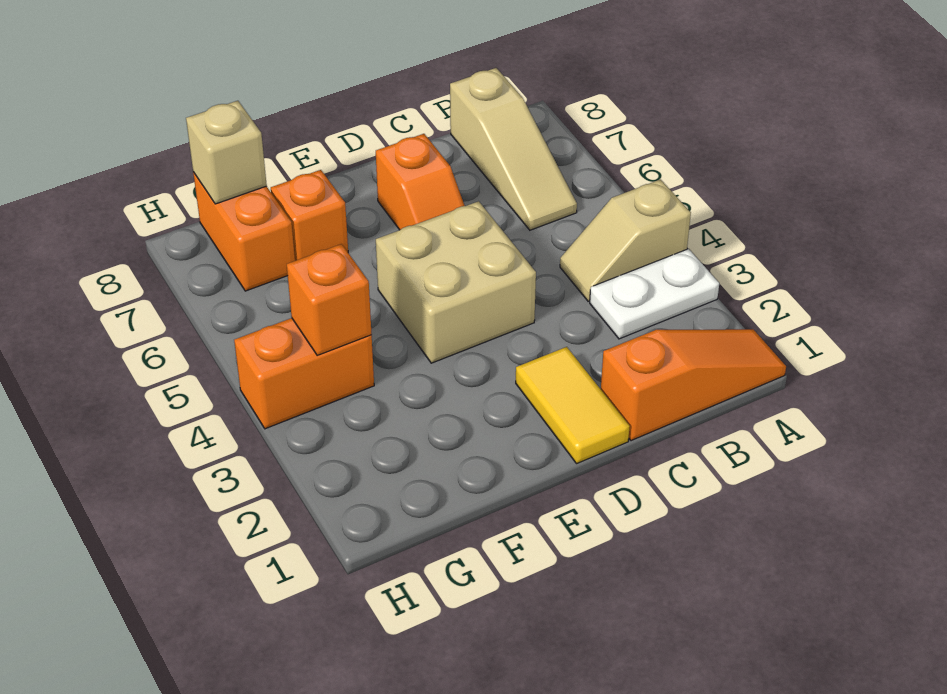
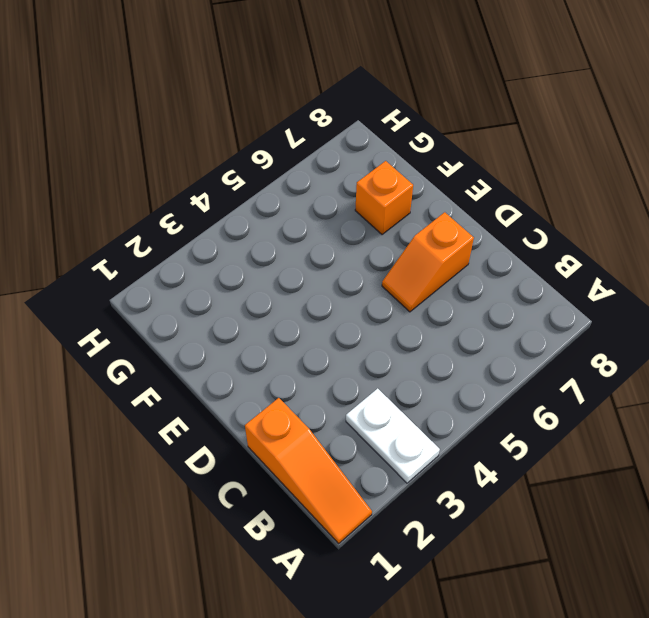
none -> tan 1x2 slope [560,180,691,301]
none -> tan 1x3 slope [450,68,577,230]
none -> yellow 1x2 tile [516,347,630,463]

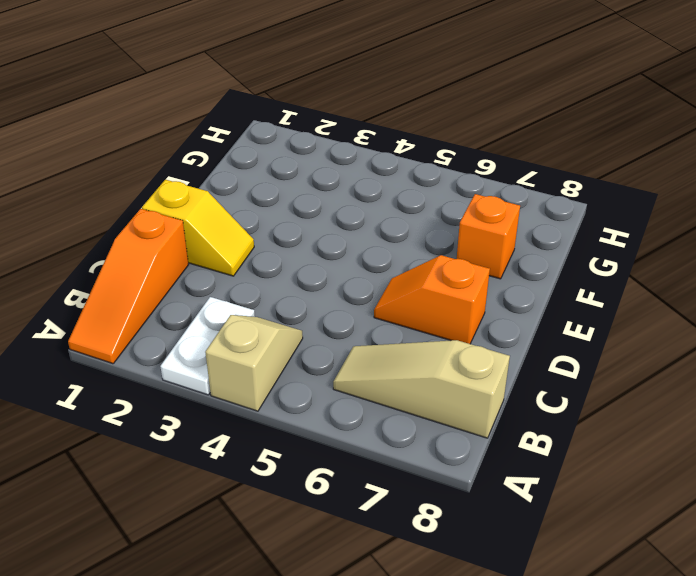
yellow 1x2 slope [142,180,254,276] -> yellow 1x2 tile [516,347,630,463]
none -> tan 2x2 brick [376,201,536,363]
none -> orange 1x2 brick [234,318,374,429]
none -> orange 1x2 brick [193,172,295,291]

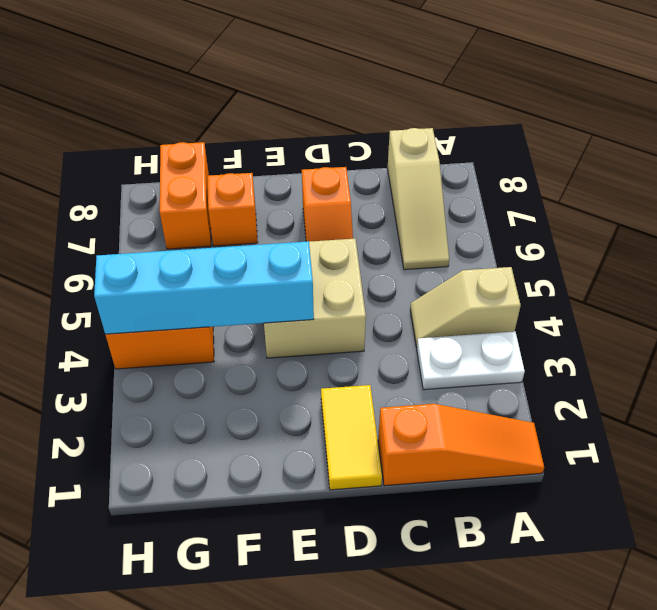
cyan 1x4 brick [94,241,314,334] -> orange 1x1 brick [287,244,372,356]
none -> tan 1x1 brick [186,101,267,204]

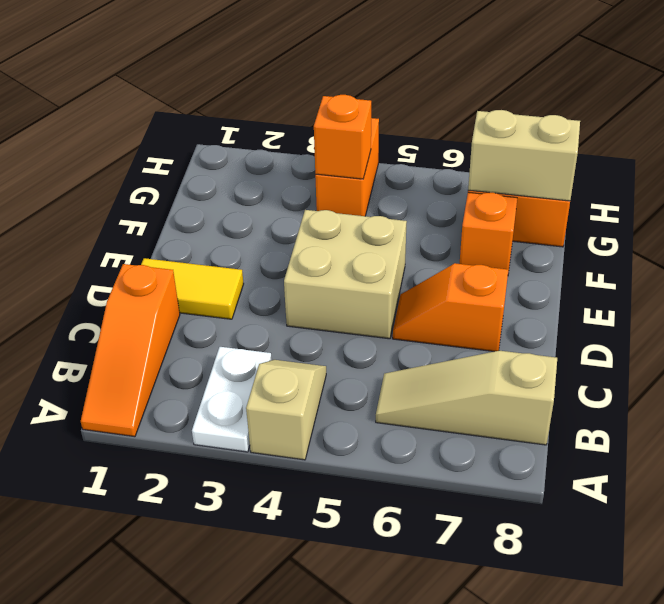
tan 1x2 brick [468,110,580,201] -> tan 1x1 brick [186,101,267,204]

